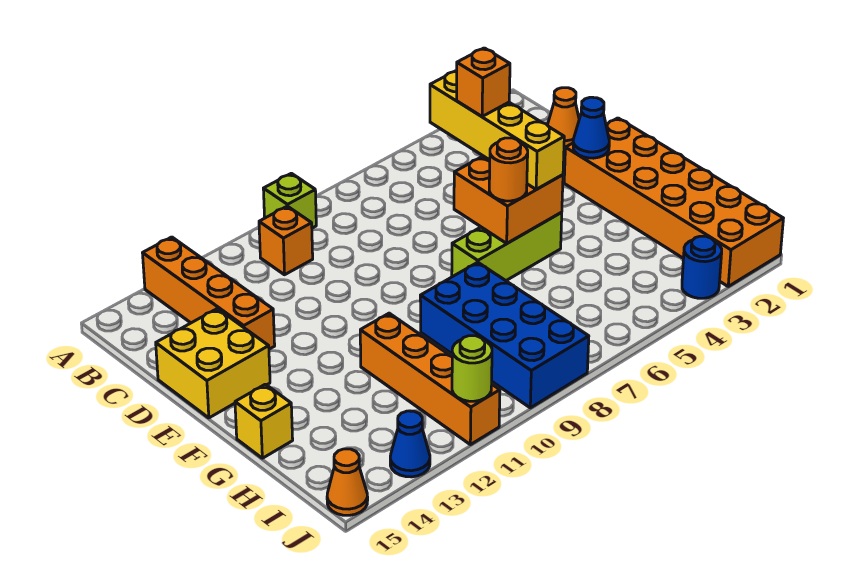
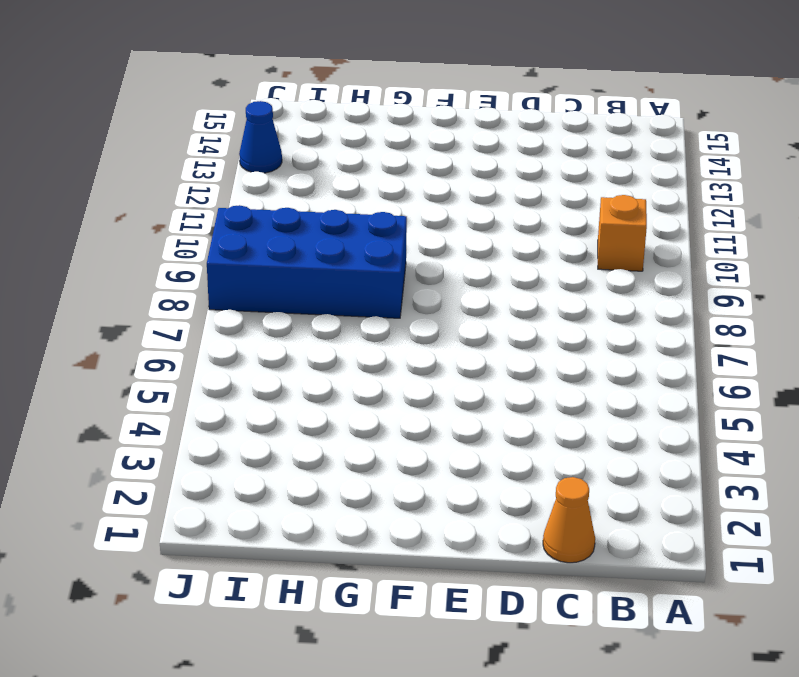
none -> lime 1x1 brick [263,173,316,228]
none -> orange 1x4 brick [143,237,275,349]
none -> yellow 2x2 brick [156,309,270,418]

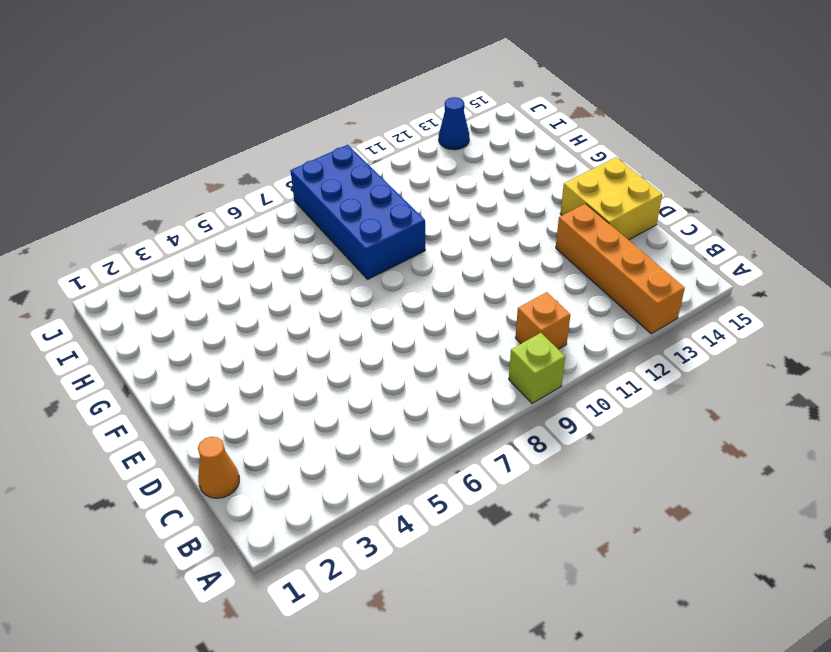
none -> orange 2x6 brick [564,118,783,286]
none -> lime 1x3 brick [452,213,562,281]
none -> orange 1x4 brick [360,313,500,445]

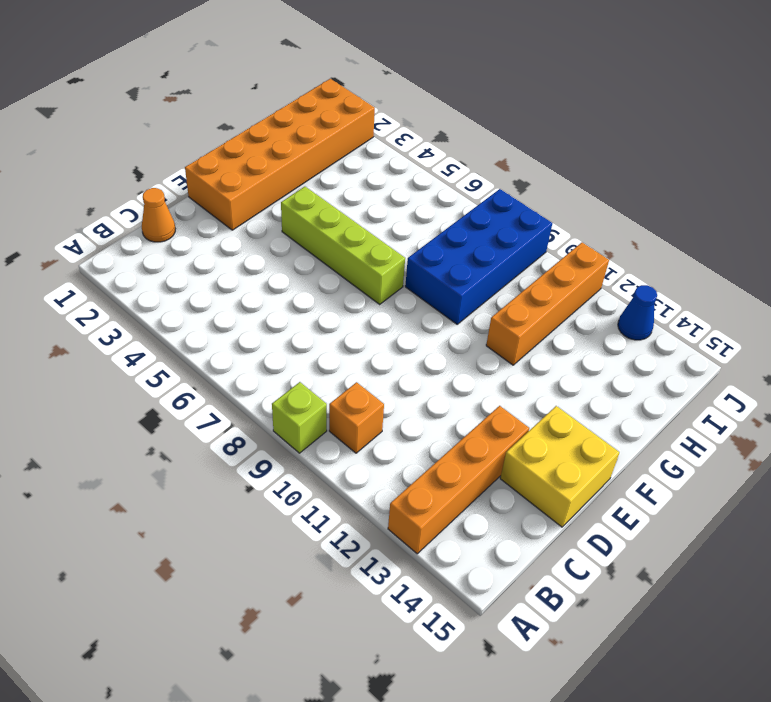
lime 1x4 brick [281,187,405,304] -> lime 1x3 brick [452,213,562,281]
none -> yellow 1x1 brick [235,384,293,458]
none -> blue 1x1 round brick [682,236,722,298]
none -> orange 1x1 cone [327,449,368,515]

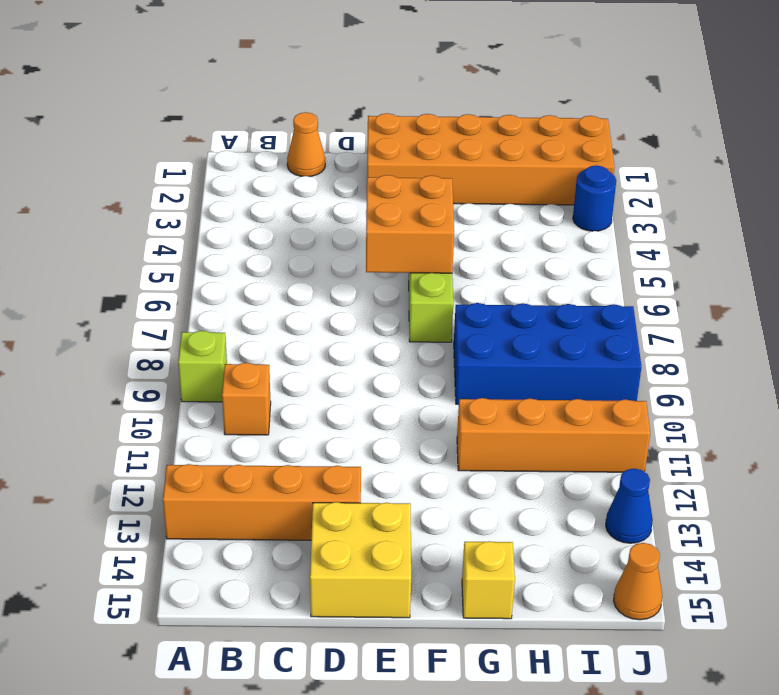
none -> blue 1x1 cone [573,97,609,158]
none -> lime 1x1 round brick [452,336,492,401]
none -> yellow 1x4 brick [430,70,564,190]

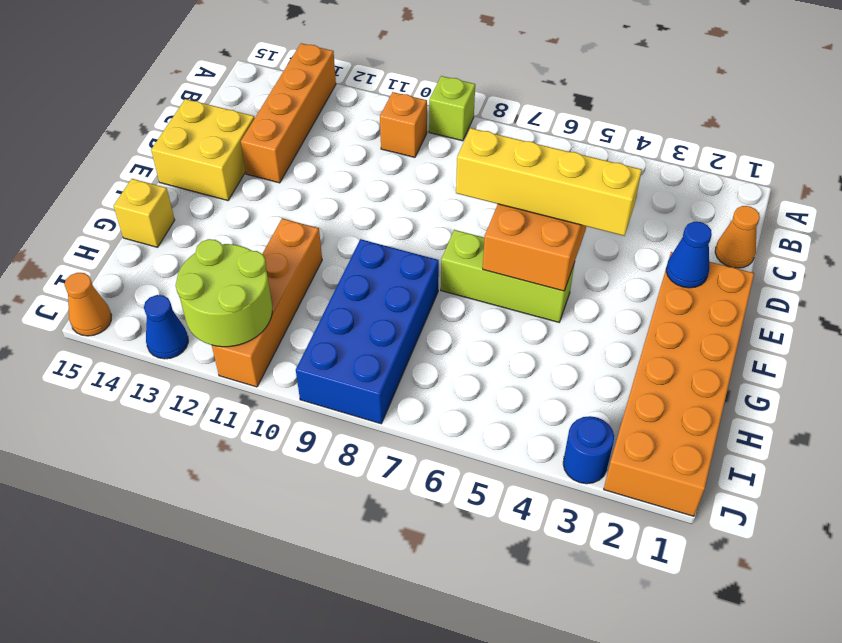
yellow 1x4 brick [456,128,642,236] -> yellow 1x4 brick turned to [430,70,564,190]
lime 2x2 round brick [176,239,272,347] -> lime 1x1 round brick [452,336,492,401]
none -> orange 1x1 round brick [489,138,528,201]
none -> orange 1x1 brick [457,48,510,116]

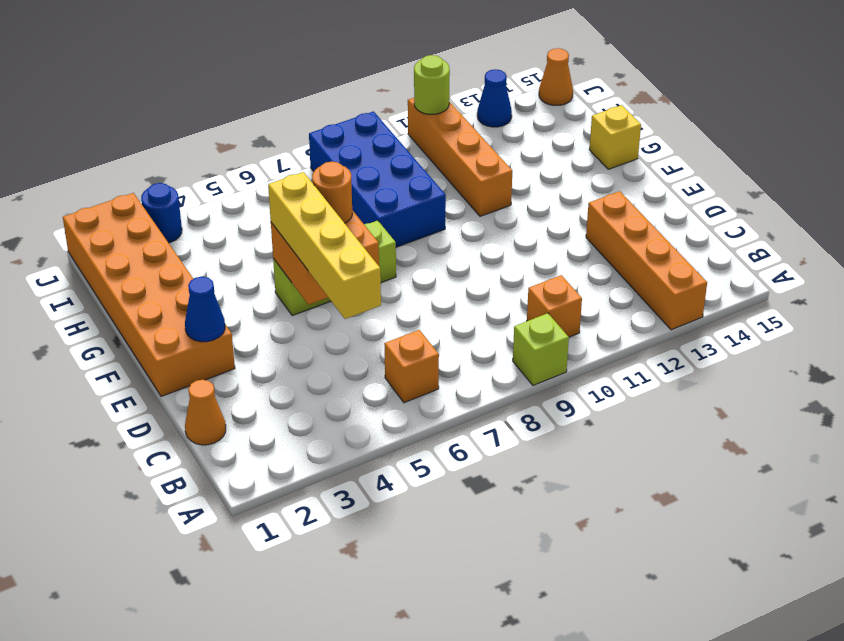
orange 1x1 brick [384,330,439,403] -> orange 1x1 brick moved to [457,48,510,116]
none -> yellow 2x2 brick [156,309,270,418]

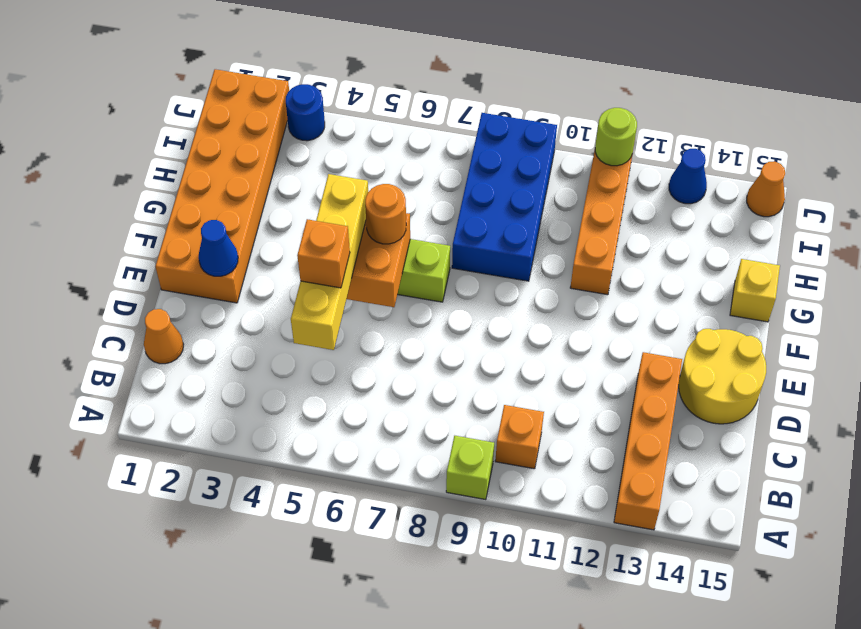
yellow 2x2 round brick [679,329,766,424] -> yellow 2x2 brick [156,309,270,418]

